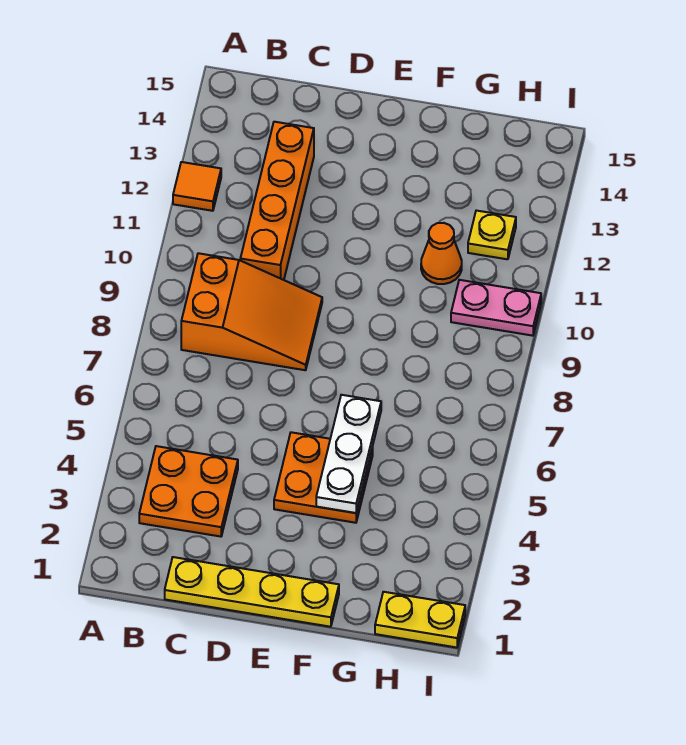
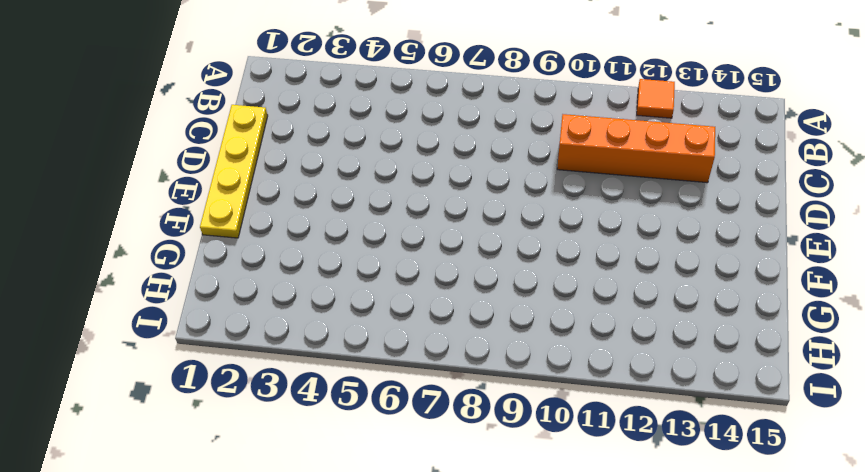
none -> orange 2x2 plate [139,446,238,537]
none -> orange 2x3 slope [181,253,322,370]

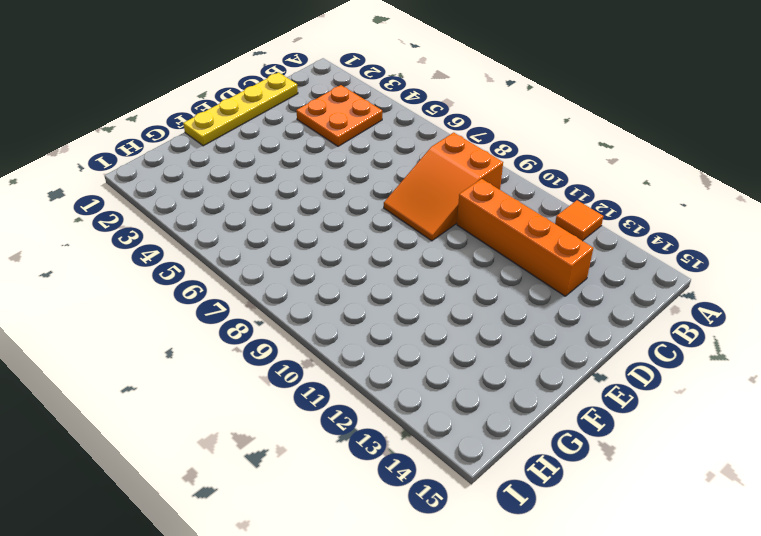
none -> orange 2x2 plate [274,432,373,523]
none -> orange 1x1 cone [421,223,462,284]

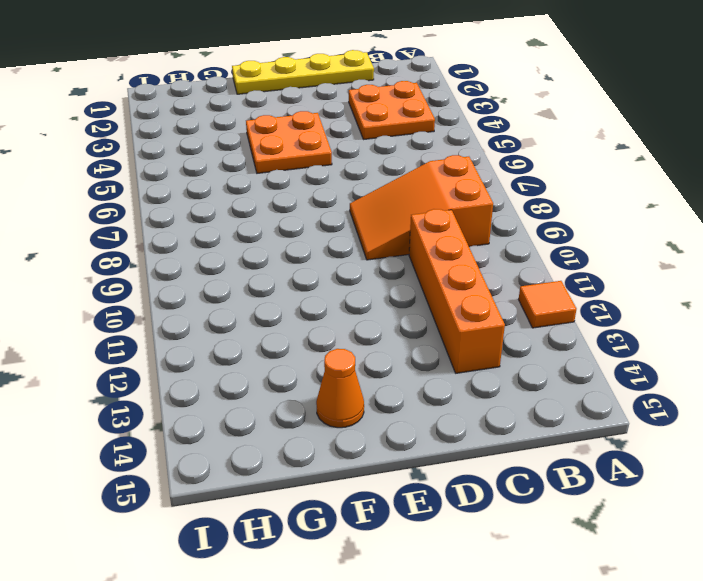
orange 1x1 cone [316,349,364,428] -> orange 1x1 cone moved to [421,223,462,284]
none -> yellow 1x2 plate [375,592,465,648]
none -> pink 1x2 plate [451,280,541,336]

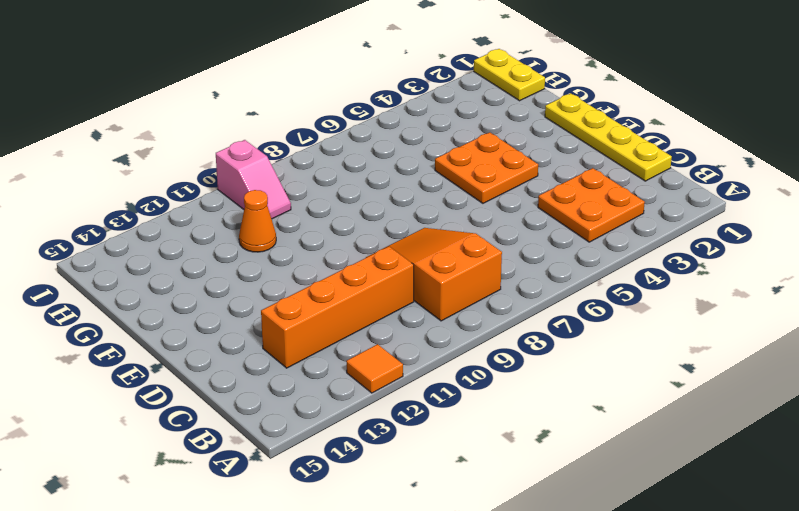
pink 1x2 slope [216,140,291,219] -> pink 1x2 plate [451,280,541,336]
none -> yellow 1x1 plate [468,211,516,259]
none -> white 1x3 plate [316,395,381,513]

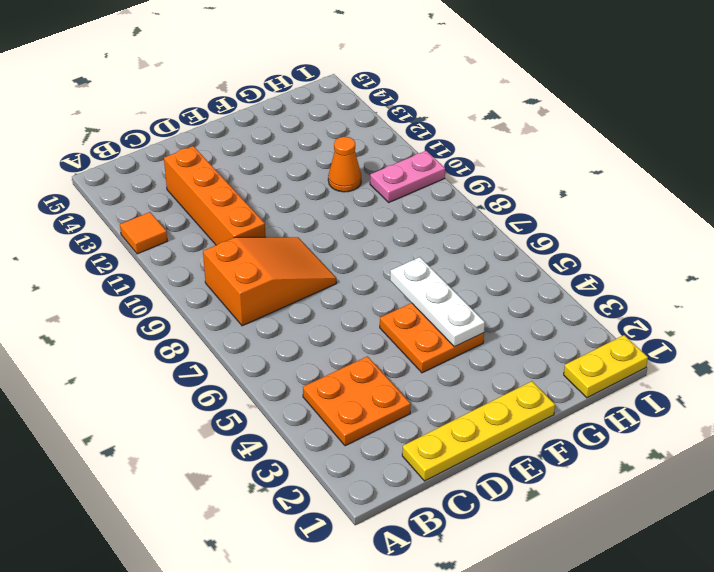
none -> yellow 1x1 plate [468,211,516,259]

